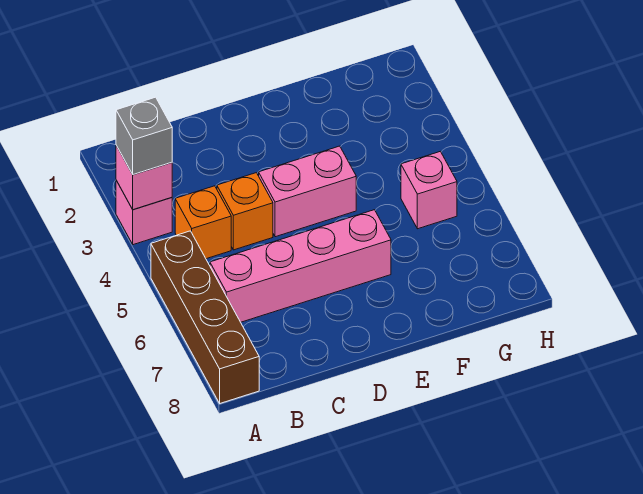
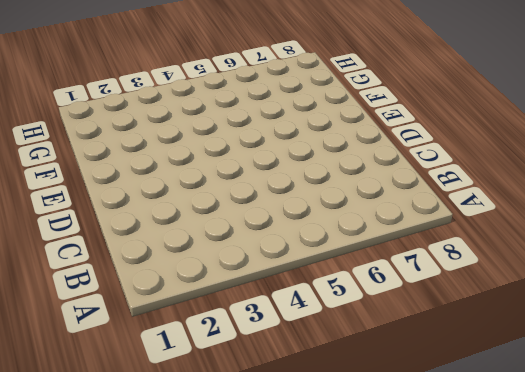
none -> pink 1x1 brick [116,180,172,245]
none -> brown 1x4 brick [151,231,259,403]

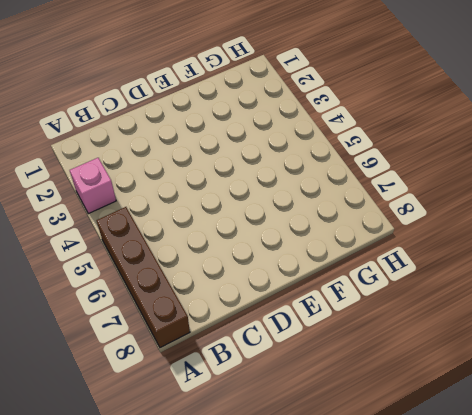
none -> orange 1x1 brick [175,186,231,259]
none -> pink 1x4 brick [210,210,391,322]

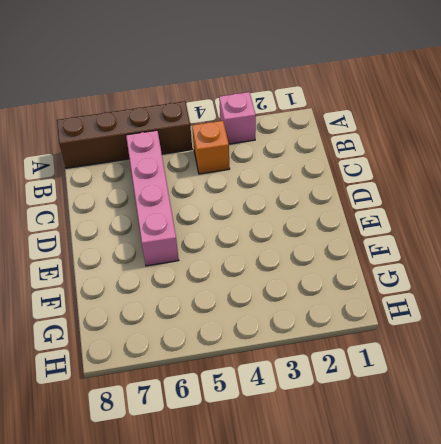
none -> orange 1x1 brick [217,173,273,250]
none -> pink 1x2 brick [259,146,356,237]

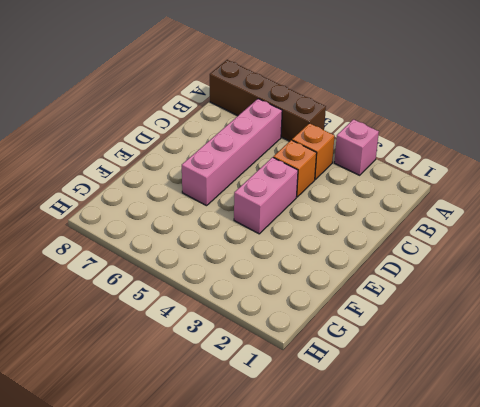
none -> pink 1x1 brick [401,151,457,229]
none -> pink 1x1 brick [116,145,172,210]

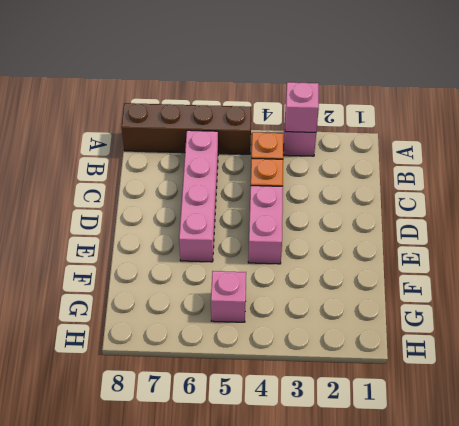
none -> grey 1x1 brick [116,97,172,174]

